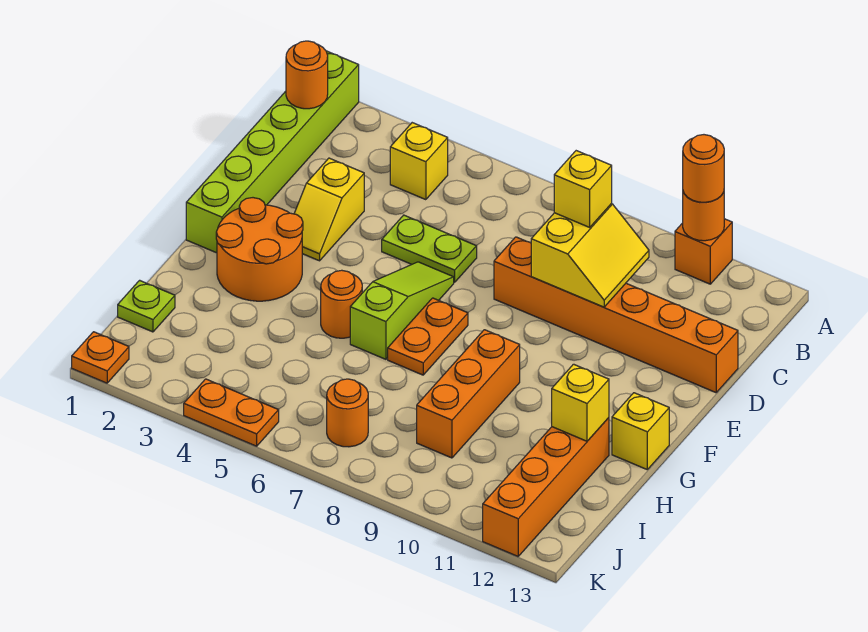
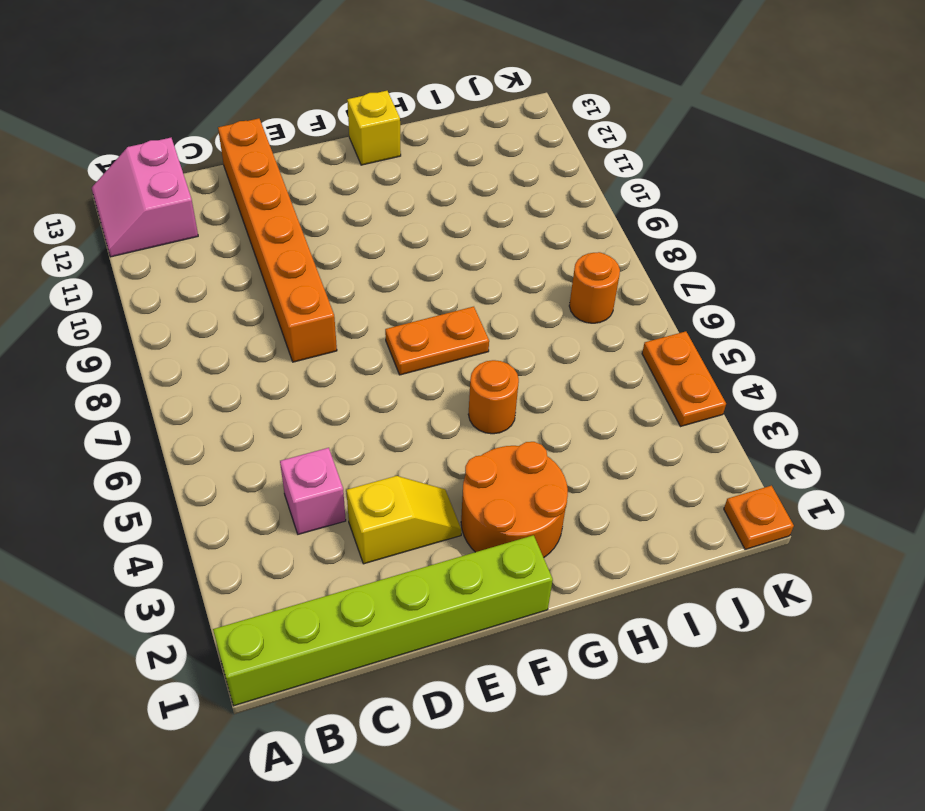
pink 2x2 slope [92,138,198,257] -> none
pink 1x1 brick [280,448,346,534] -> none
none -> orange 1x1 brick [675,219,732,284]
none -> yellow 1x1 brick [390,123,448,200]
none -> lime 1x2 plate [382,215,477,282]

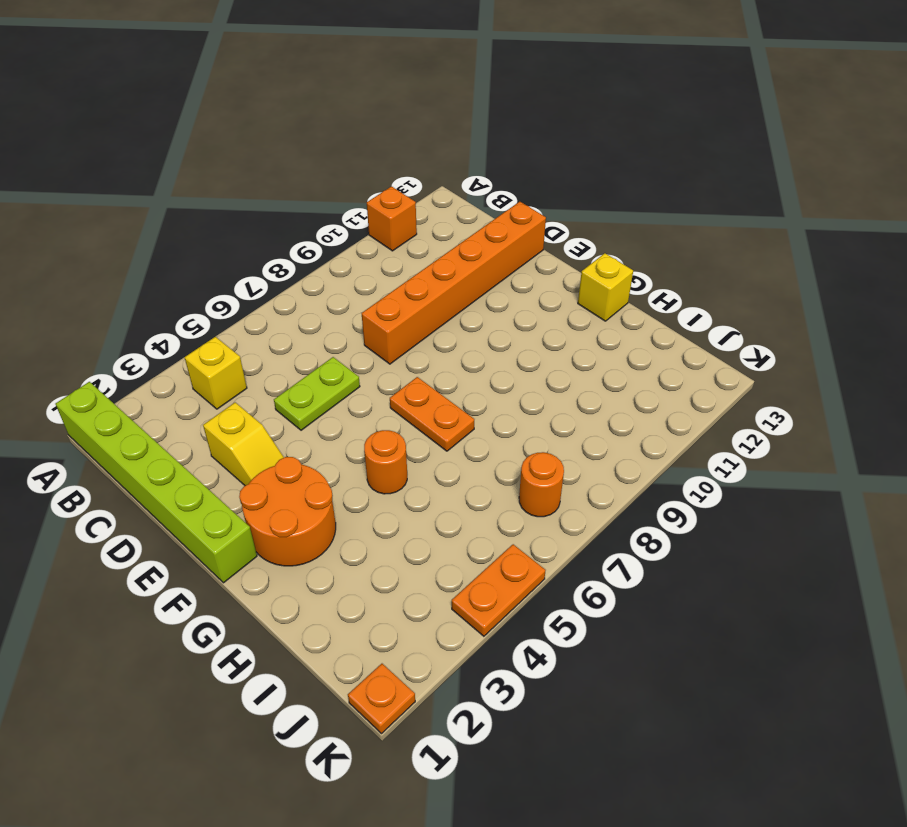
none -> lime 1x3 slope [350,262,454,359]
none -> orange 1x3 brick [417,330,520,458]
none -> orange 1x4 brick [483,418,609,556]

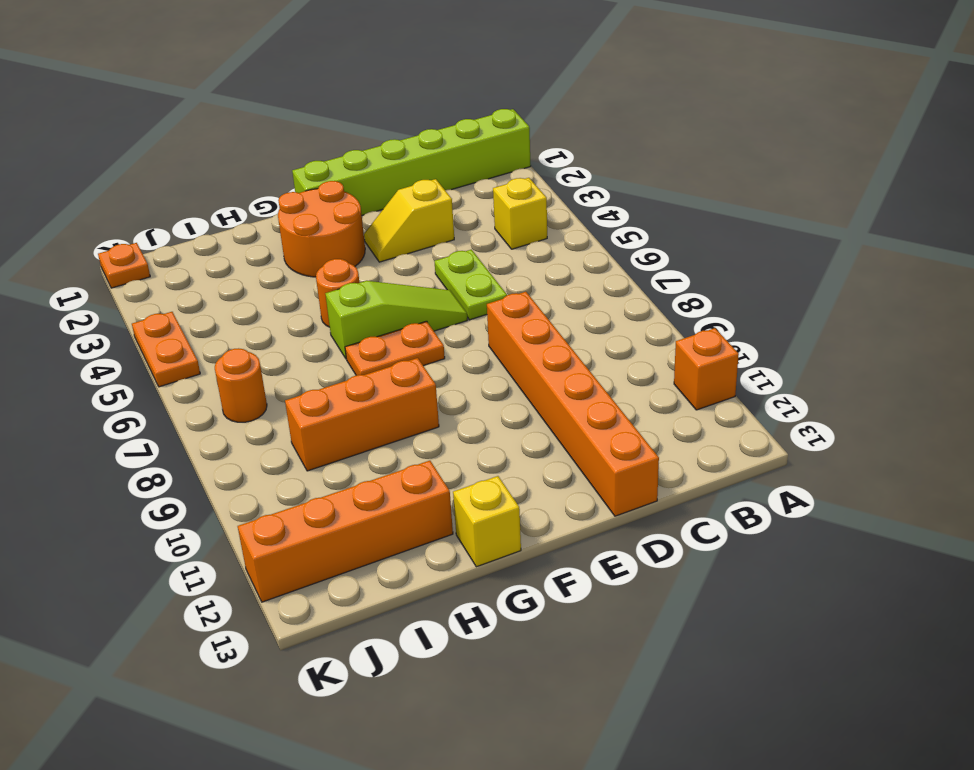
none -> lime 1x1 plate [118,280,175,332]
none -> orange 1x1 round brick [683,192,724,241]
none -> orange 1x1 round brick [286,41,328,109]

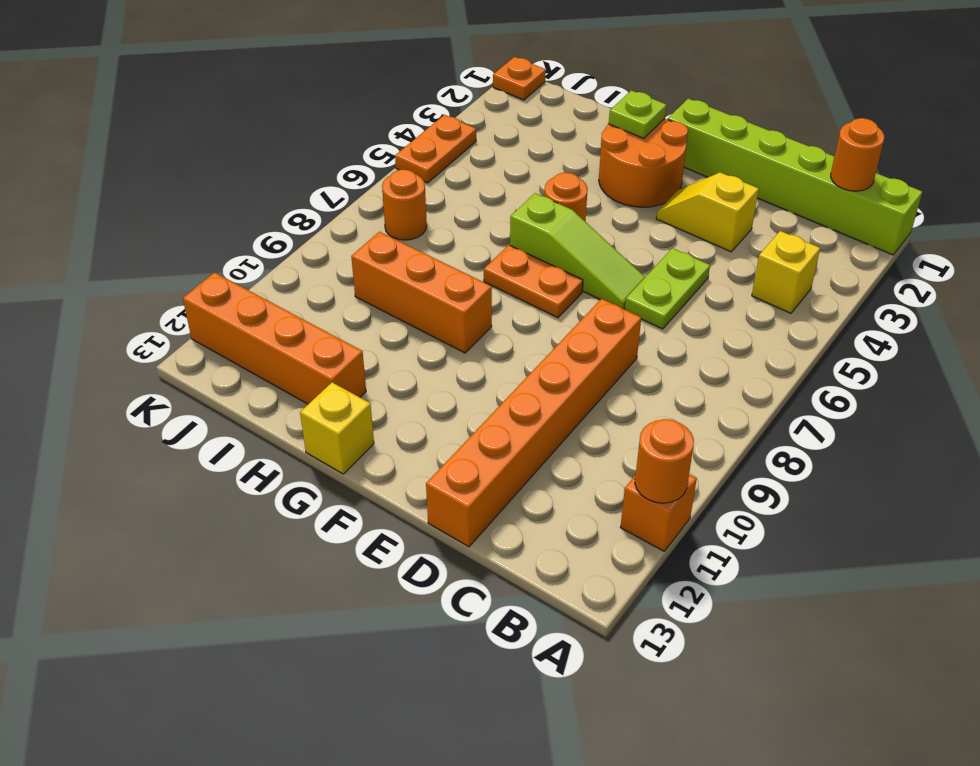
lime 1x1 plate [609,90,666,138] -> lime 1x1 plate moved to [118,280,175,332]
none -> yellow 2x2 slope [531,204,649,307]
none -> yellow 1x1 brick [552,364,609,441]
none -> orange 1x1 round brick [683,135,724,202]

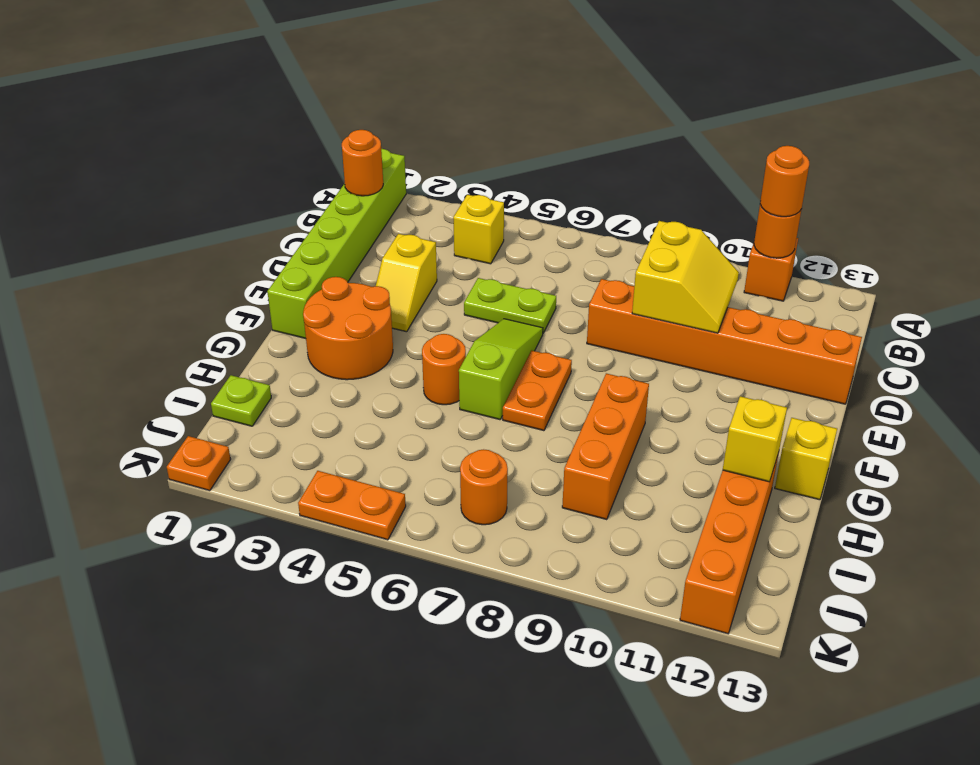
none -> yellow 1x1 brick [554,151,612,227]

